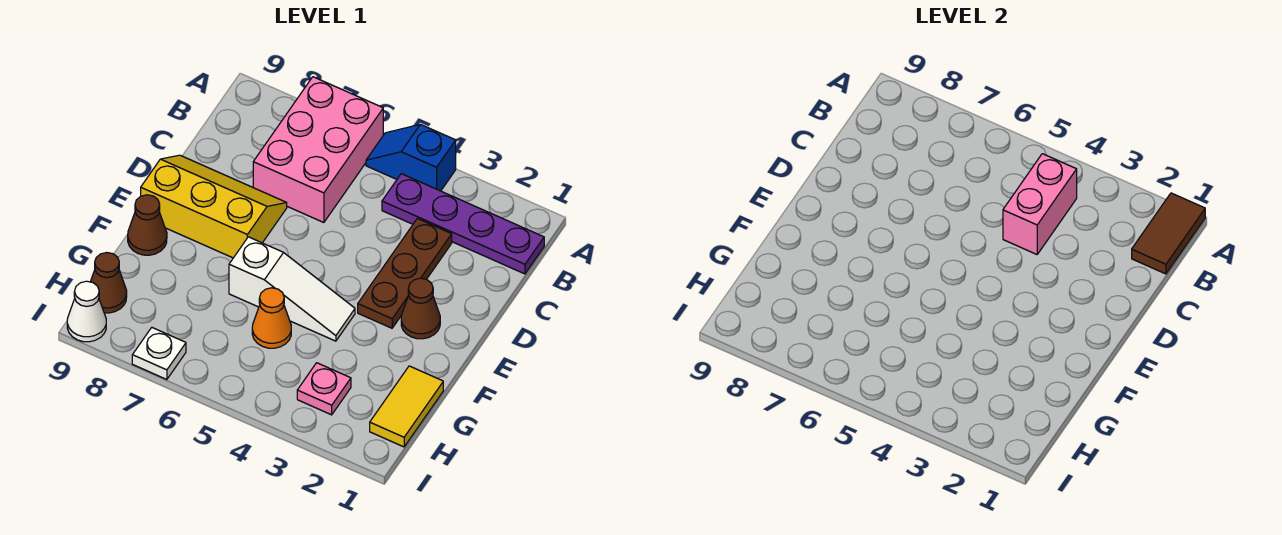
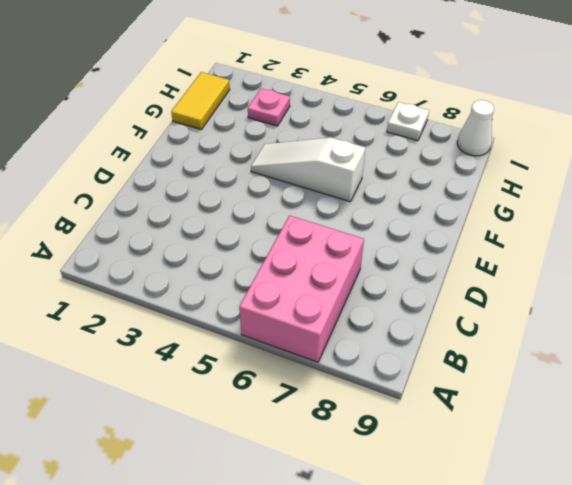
none -> blue 1x2 slope [366,124,456,191]
none -> purple 1x4 plate [382,174,544,274]
none -> brown 1x3 plate [358,219,452,328]

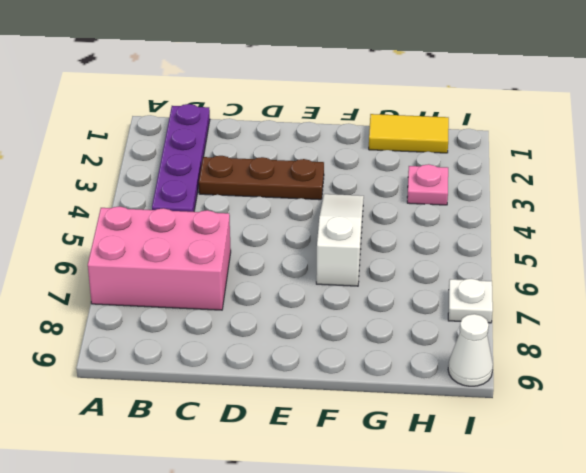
none -> blue 1x2 slope [366,124,456,191]
none -> yellow 2x3 slope [141,155,287,258]
none -> brown 1x1 cone [401,278,440,339]

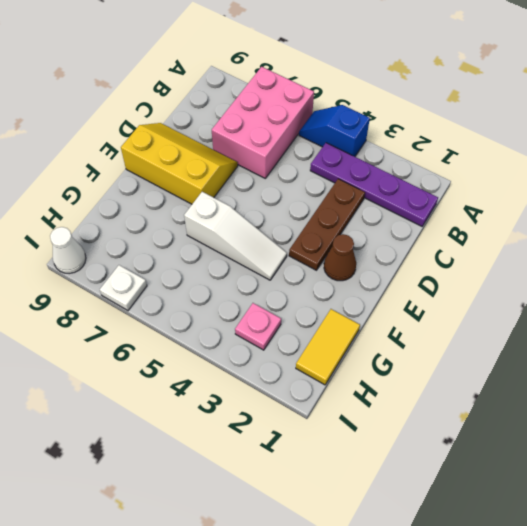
none -> brown 1x1 cone [128,195,167,255]
none -> orange 1x1 cone [252,288,291,348]
none -> brown 1x1 cone [90,253,127,313]

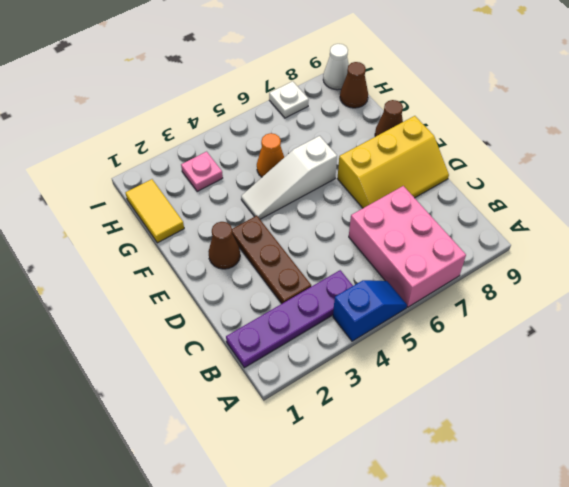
none -> brown 1x2 tile [1132,193,1205,274]
none -> pink 1x2 brick [1003,154,1077,254]

